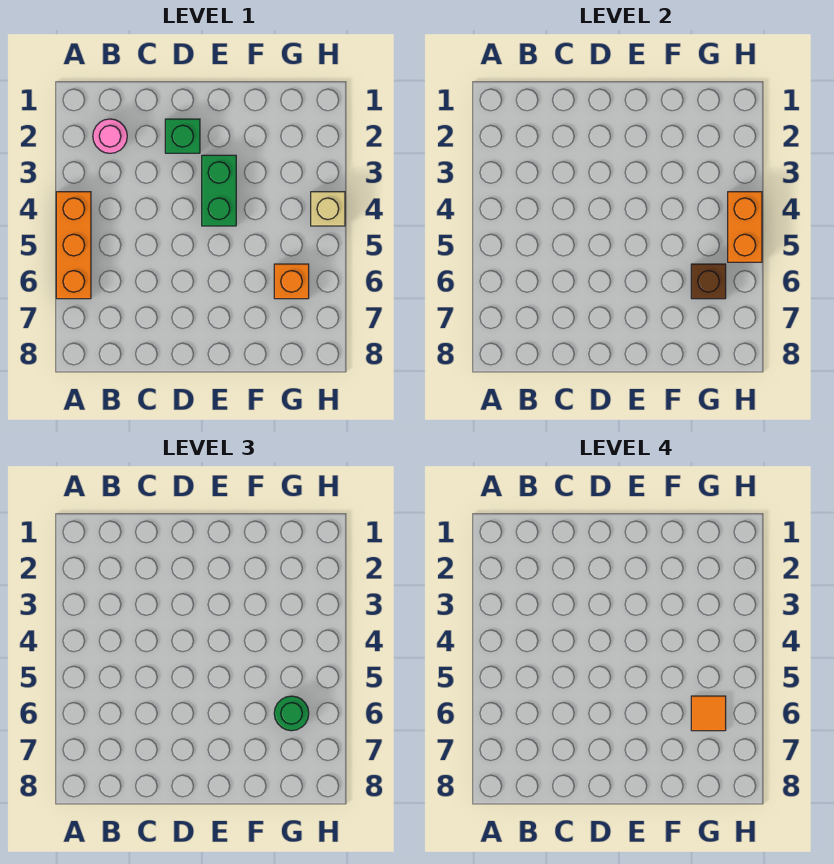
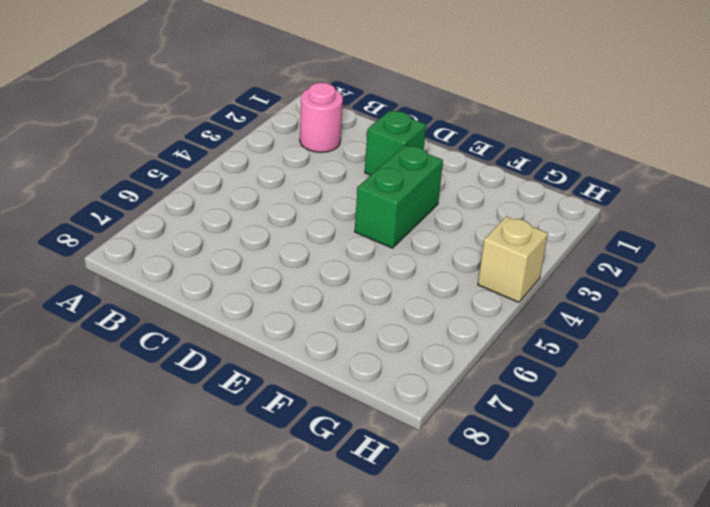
none -> orange 1x3 brick [56,192,91,299]
none -> orange 1x1 brick [274,264,309,299]

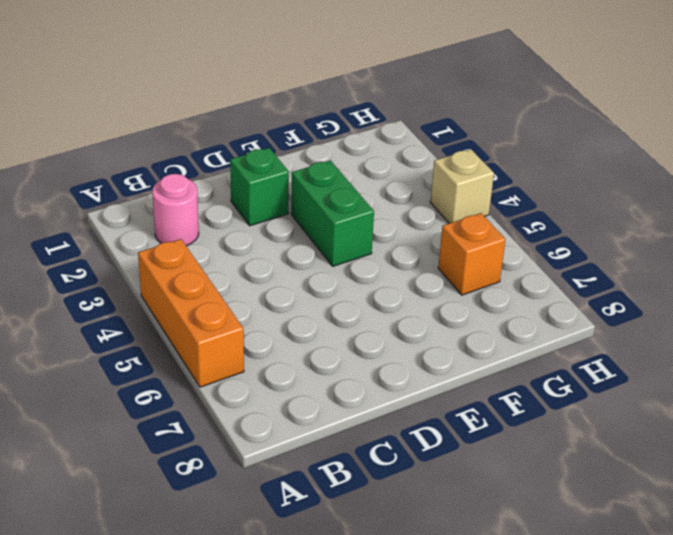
none -> brown 1x1 brick [691,264,726,299]
none -> orange 1x2 brick [728,192,762,262]

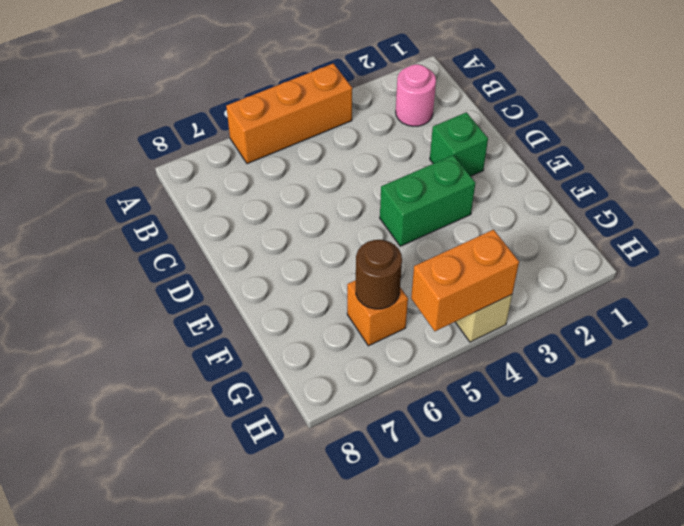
brown 1x1 round brick [356,240,402,309] -> brown 1x1 brick [691,264,726,299]
none -> green 1x1 round brick [274,696,309,731]
none -> orange 1x1 tile [691,696,726,731]

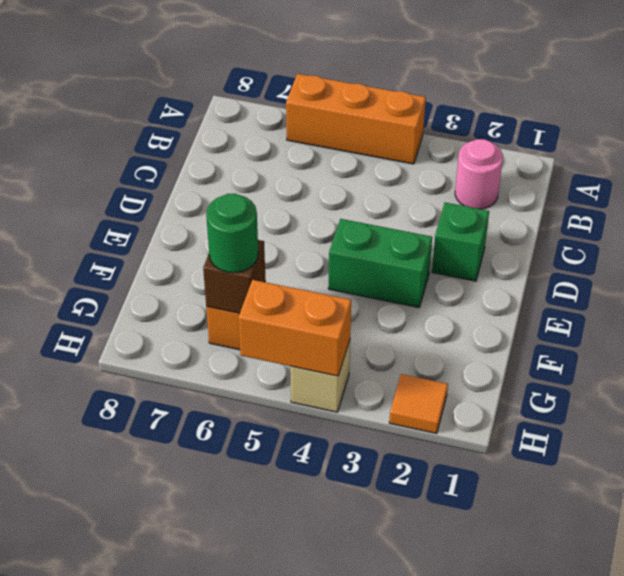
orange 1x1 tile [389,374,448,434] -> orange 1x1 tile moved to [691,696,726,731]

